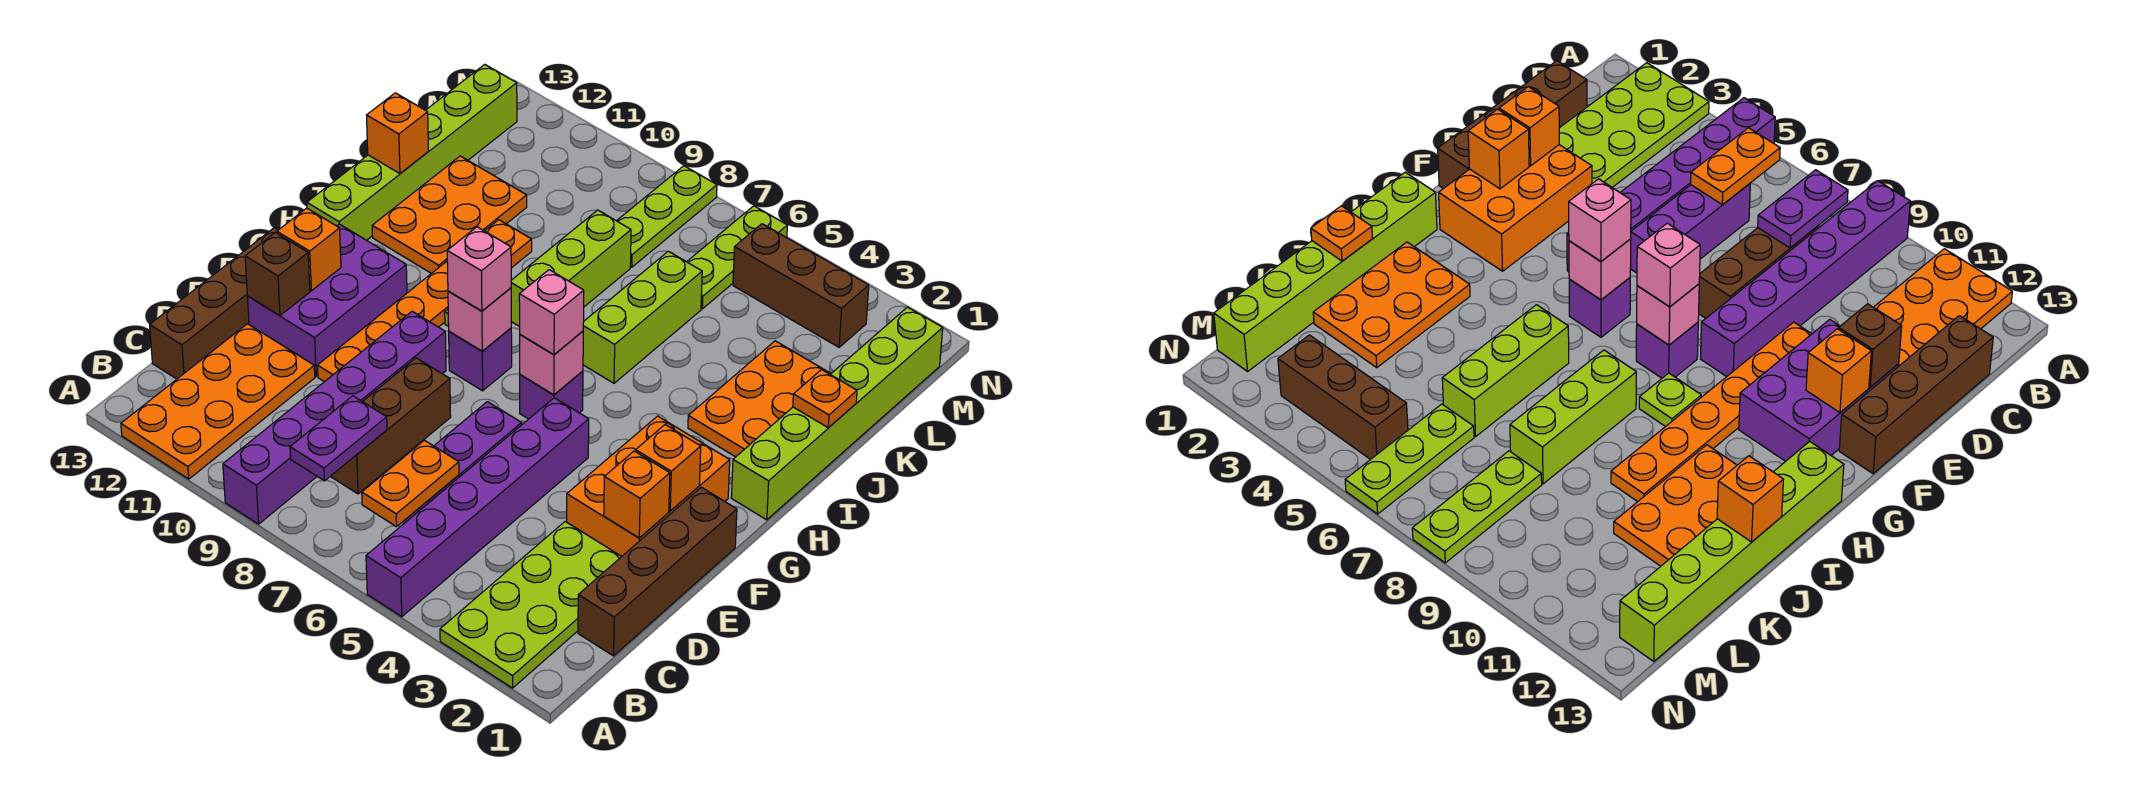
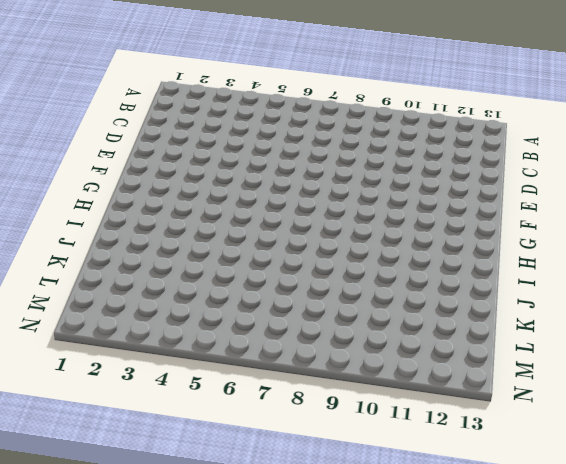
none -> lime 2x4 plate [440,522,621,688]
none -> purple 1x6 brick [366,398,589,617]
none -> purple 1x6 brick [223,311,446,524]
none -> orange 2x4 plate [121,324,315,479]

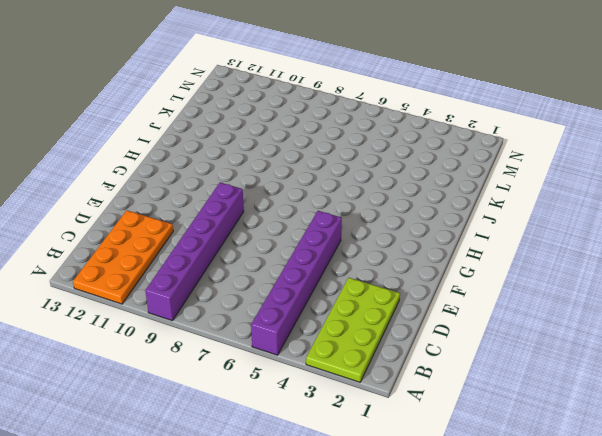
none -> brown 1x4 brick [578,487,737,656]
none -> purple 1x3 brick [403,402,522,523]
none -> brown 1x3 brick [331,358,451,494]
none -> brown 1x4 brick [150,228,278,379]

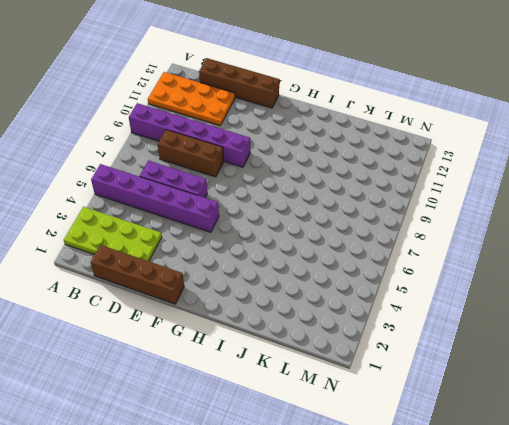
none -> orange 2x3 brick [567,416,730,557]
none -> orange 1x6 plate [317,220,532,382]
none -> purple 2x3 brick [247,224,407,376]
none -> purple 1x1 brick [520,371,583,419]

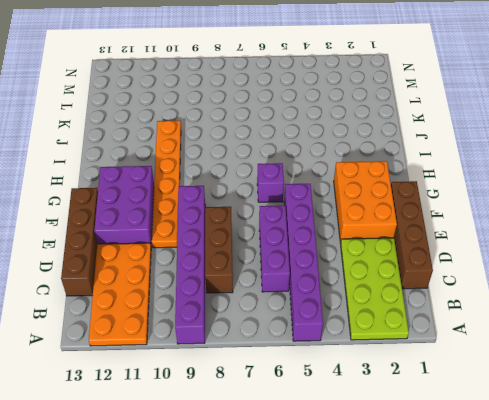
none -> purple 1x1 brick [449,328,512,391]
none -> lime 1x6 brick [731,307,943,520]
none -> lime 1x1 plate [1639,373,1701,427]
none -> lime 1x6 brick [307,64,517,240]

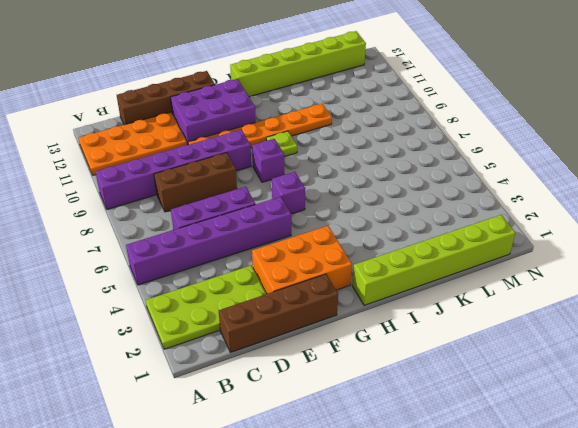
none -> orange 2x3 plate [688,341,831,457]
none -> lime 1x3 brick [583,251,702,383]
none -> lime 1x3 brick [511,210,631,327]
none -> orange 2x3 plate [372,156,527,274]

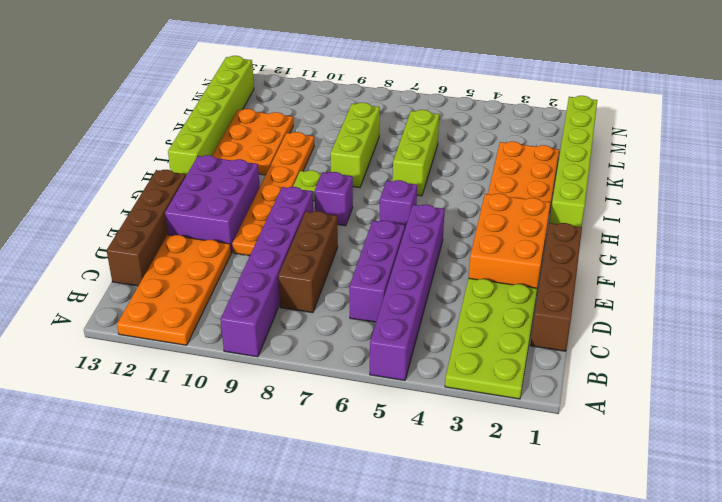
none -> lime 1x3 plate [687,206,787,309]
none -> lime 1x3 plate [617,166,717,267]
none -> brown 1x3 brick [733,224,869,347]
none -> orange 1x2 plate [362,440,459,527]

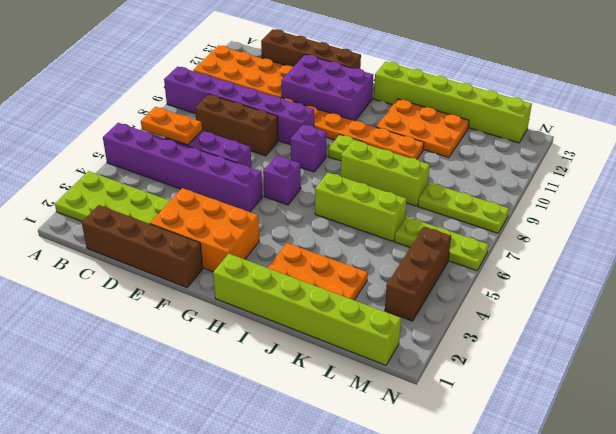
none -> purple 1x2 plate [290,396,387,481]
none -> orange 1x1 brick [604,451,670,538]
none -> brown 1x1 brick [245,233,310,315]
none -> orange 1x1 brick [636,425,701,511]

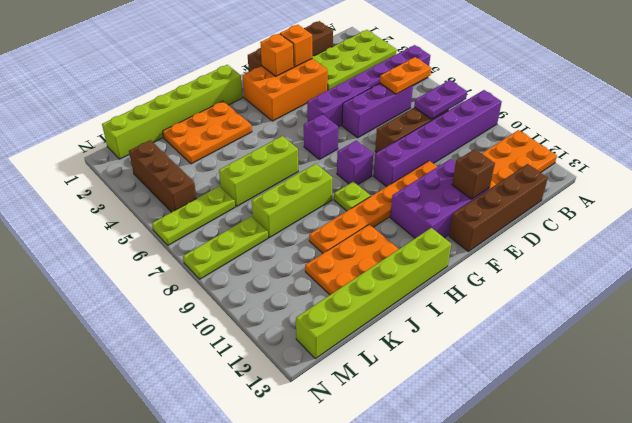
none -> orange 1x1 brick [277,208,341,291]
none -> pink 1x1 brick [520,331,583,395]
none -> pink 1x1 brick [448,288,511,351]
none -> orange 1x1 plate [793,370,857,428]

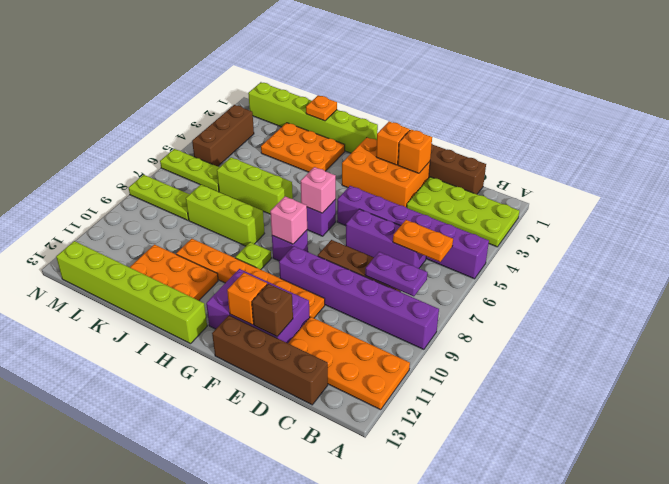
none -> orange 1x1 brick [367,93,428,174]
none -> pink 1x1 brick [519,270,584,355]
none -> pink 1x1 brick [447,227,511,311]

